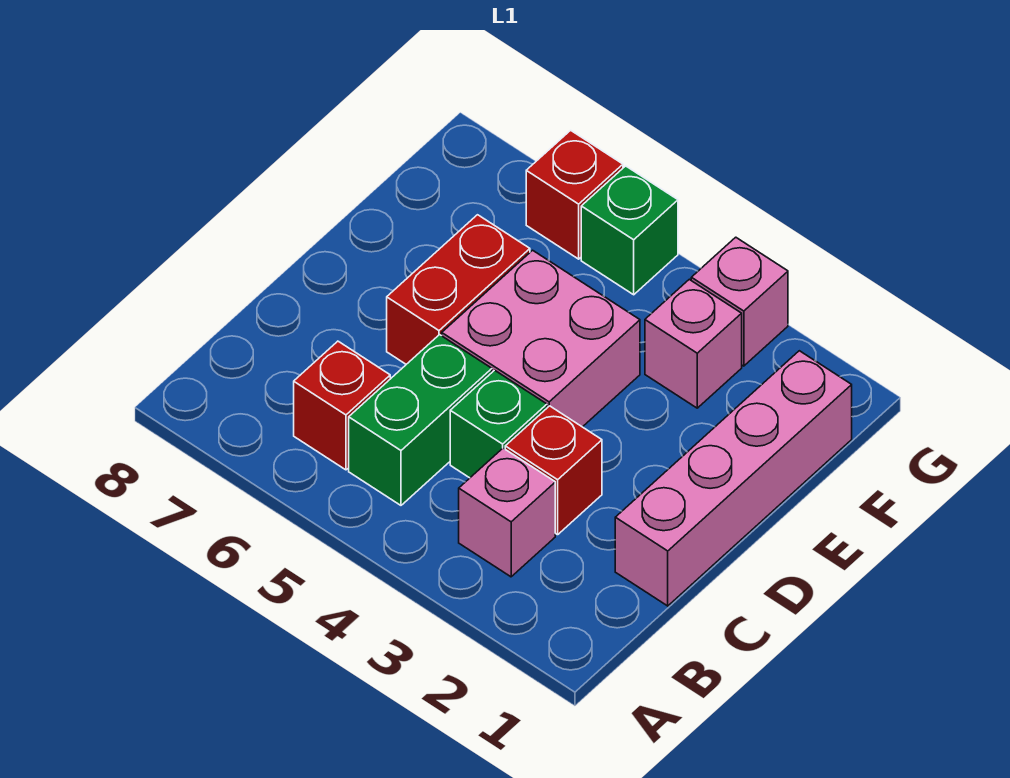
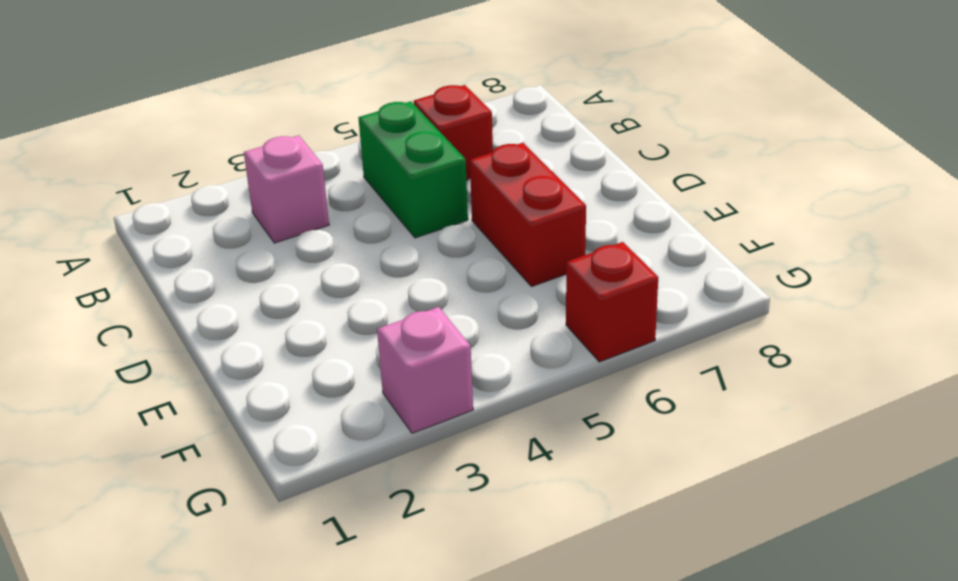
none -> pink 1x4 brick [615,351,852,606]
none -> red 1x1 brick [505,406,602,535]
none -> green 1x1 brick [450,370,547,478]

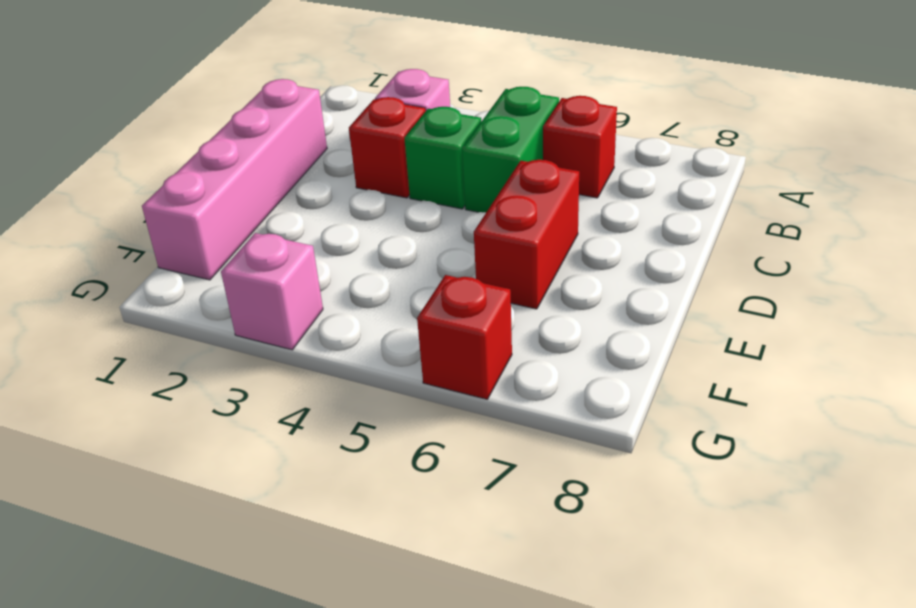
none -> pink 2x2 brick [442,250,640,427]
none -> pink 1x1 brick [645,279,742,408]
none -> green 1x1 brick [581,166,678,295]

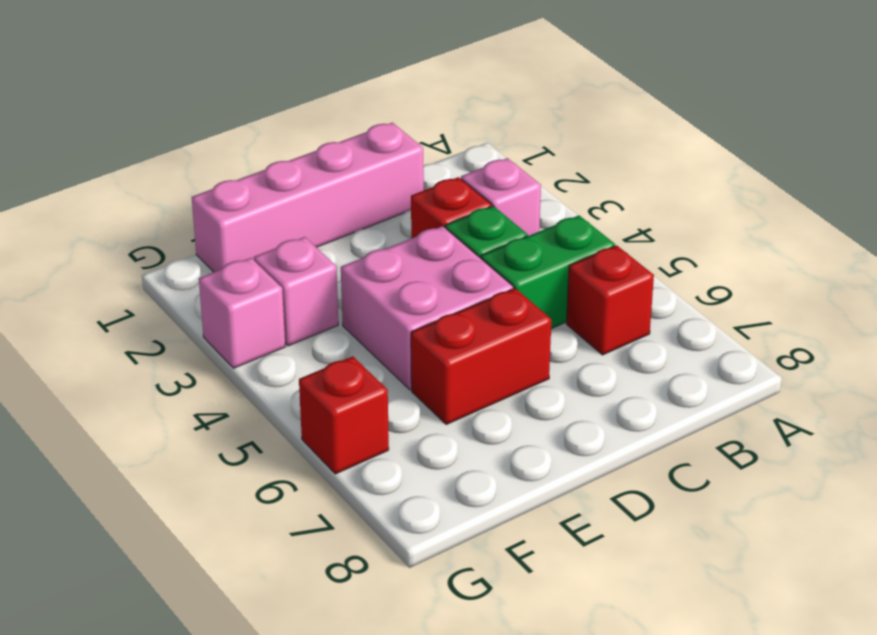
none -> green 1x1 brick [581,166,678,295]

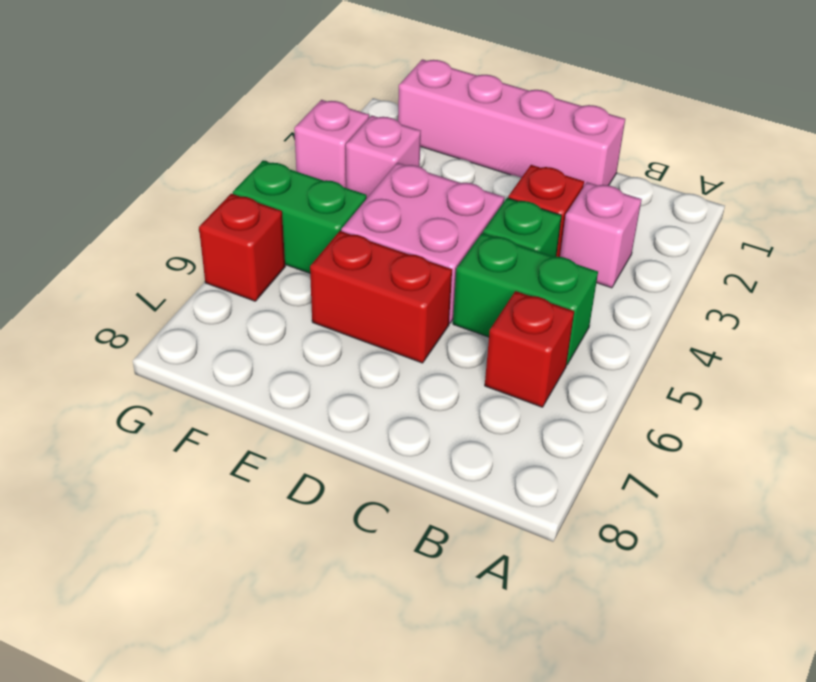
green 1x2 brick [233,161,367,273] -> green 1x1 brick [581,166,678,295]

